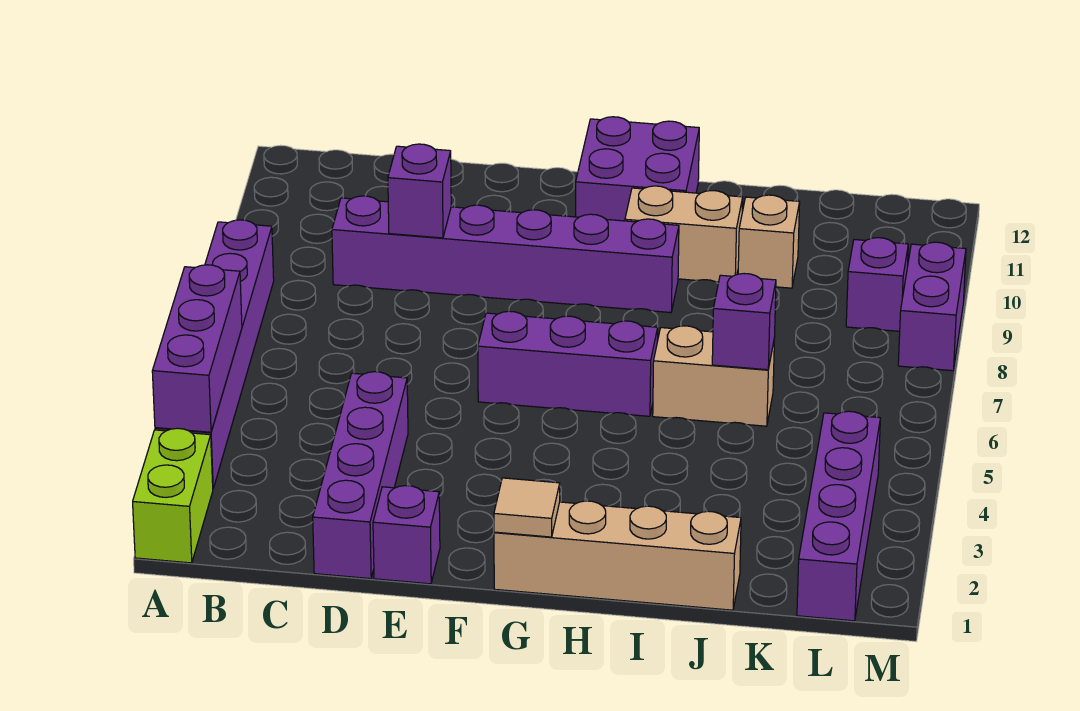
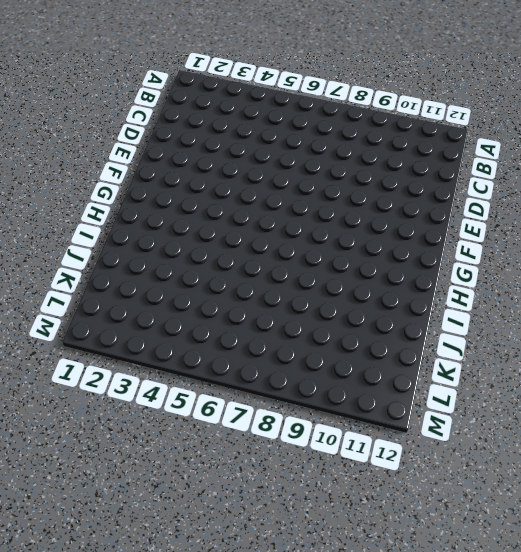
none -> lime 1x2 brick [133,428,213,563]
none -> purple 1x6 brick [155,220,274,488]
none -> purple 1x6 brick [332,196,679,313]

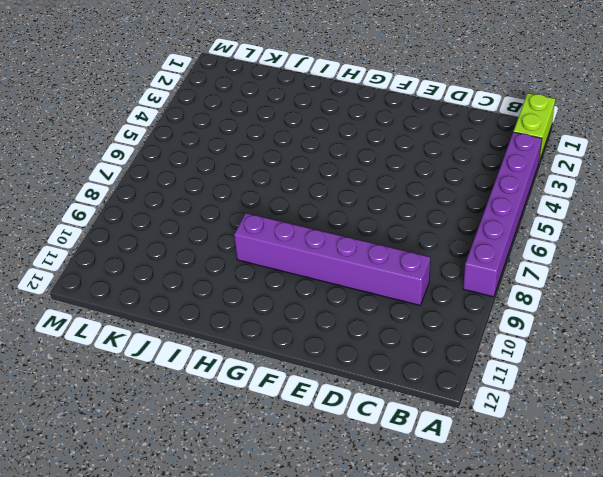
none -> purple 1x4 brick [313,372,408,579]
none -> purple 1x1 brick [373,486,440,584]
none -> purple 1x3 brick [478,311,658,416]

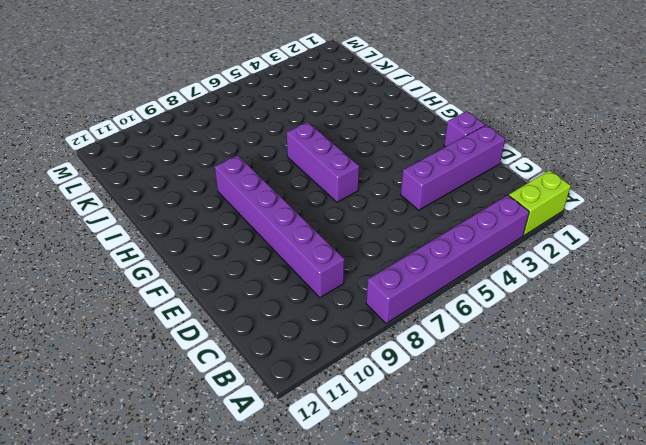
none -> tan 1x4 brick [494,501,741,610]
none -> purple 2x2 brick [576,117,699,221]
none -> tan 1x2 brick [625,186,743,282]

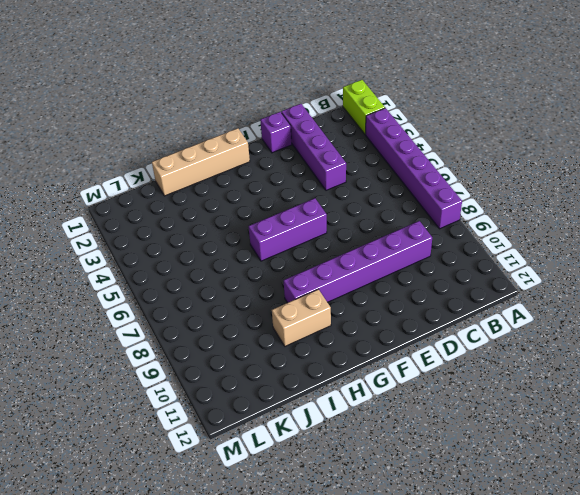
none -> purple 2x2 brick [576,117,699,221]
none -> tan 1x2 brick [653,326,775,426]
none -> tan 1x1 brick [738,195,800,288]

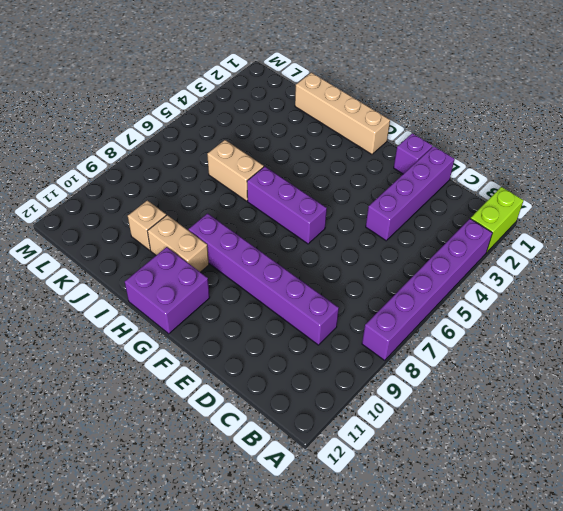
none -> purple 1x4 brick [797,411,880,621]
none -> purple 1x1 brick [846,238,908,331]
none -> purple 1x2 brick [898,242,966,371]

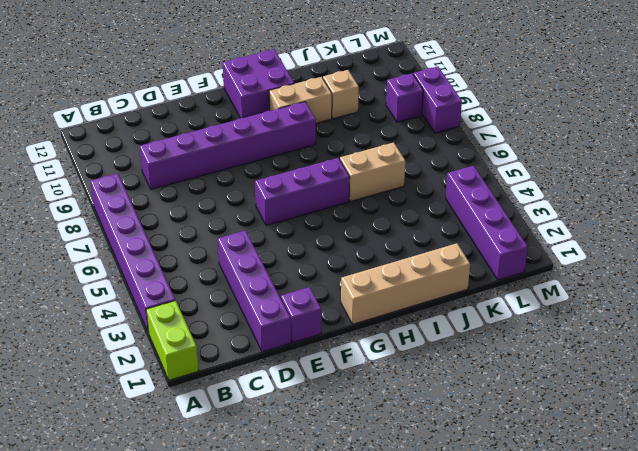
none -> purple 1x3 brick [152,265,242,432]
none -> purple 1x1 brick [388,144,451,238]
none -> tan 1x1 tile [494,478,560,537]

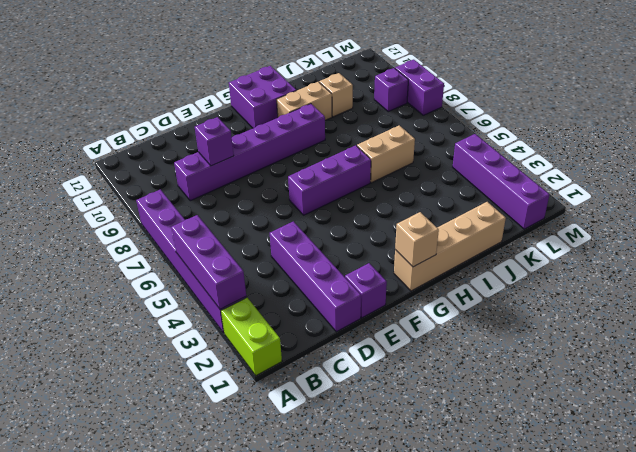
tan 1x1 brick [395,212,439,267] -> tan 1x1 tile [494,478,560,537]
none -> purple 1x1 brick [712,274,776,370]

